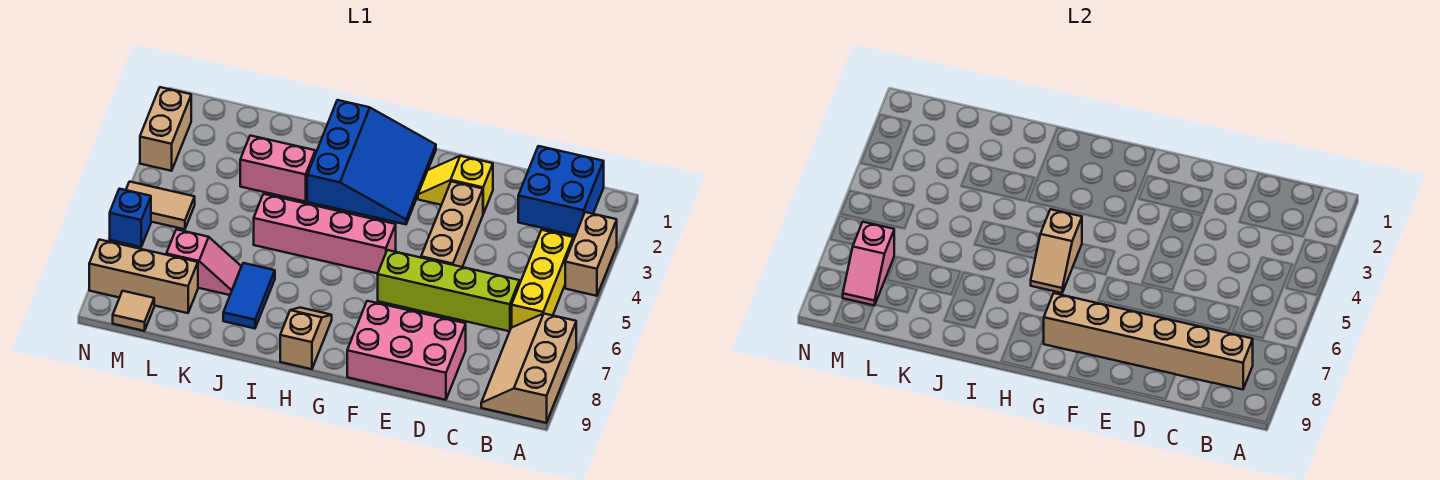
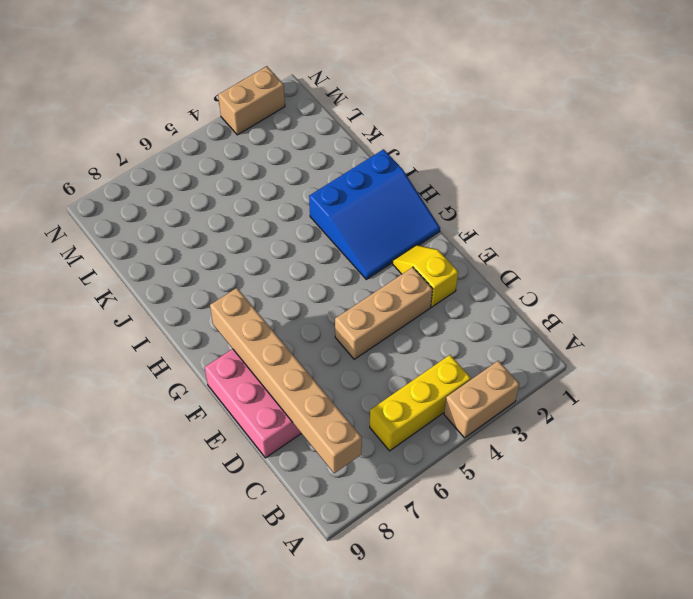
none -> tan 2x3 slope [481,314,576,423]
none -> blue 2x2 brick [518,146,604,236]
none -> lime 1x4 brick [378,250,520,331]

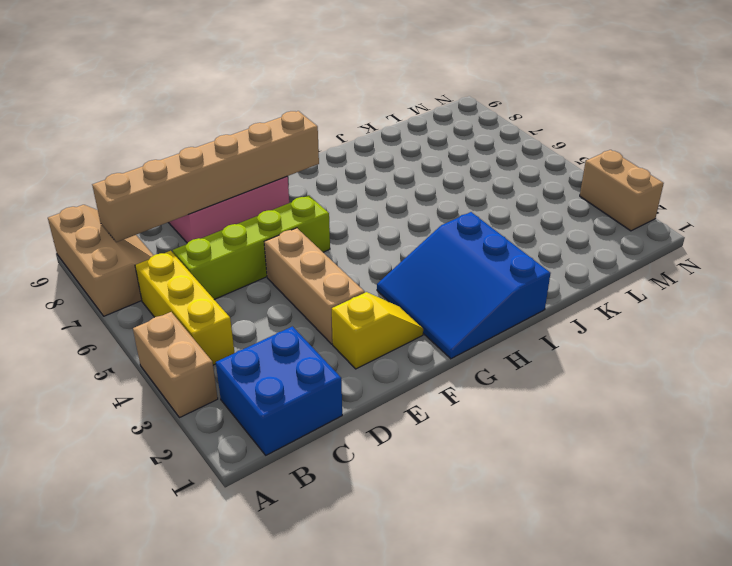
none -> pink 1x4 brick [254,194,396,273]
none -> tan 1x2 slope [280,308,332,369]
none -> pink 1x2 brick [240,136,315,201]

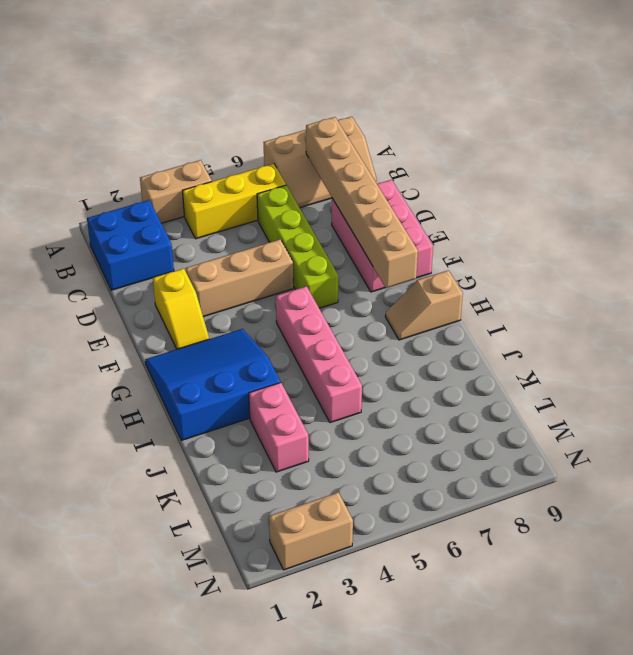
none -> blue 1x2 tile [223,263,275,328]
none -> pink 1x2 slope [166,229,241,295]
none -> tan 1x3 brick [89,240,198,313]

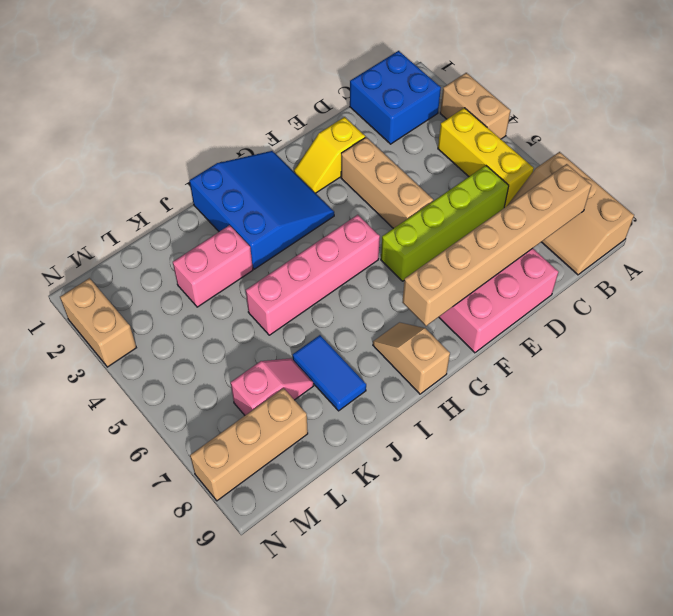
none -> tan 1x2 tile [126,182,195,229]
none -> tan 1x1 tile [113,291,154,331]
none -> blue 1x1 brick [110,189,151,247]

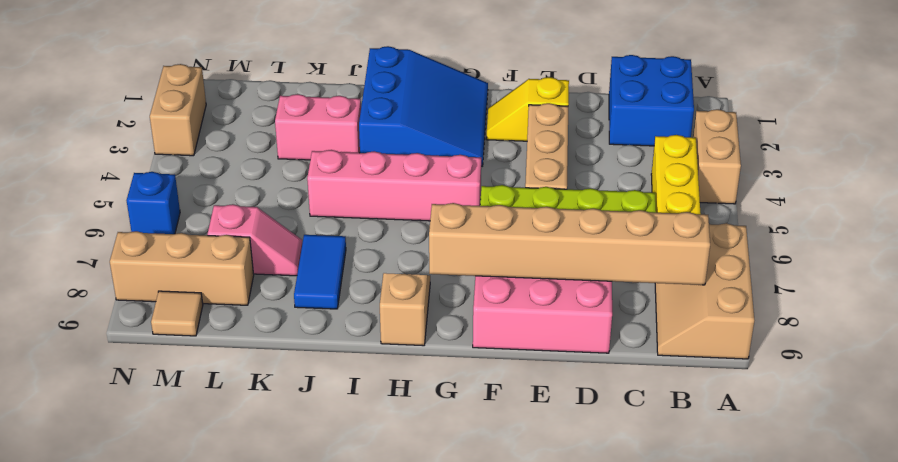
none -> tan 1x2 tile [126,182,195,229]
none -> tan 1x2 slope [1031,209,1082,293]
none -> pink 1x2 slope [843,222,894,306]

